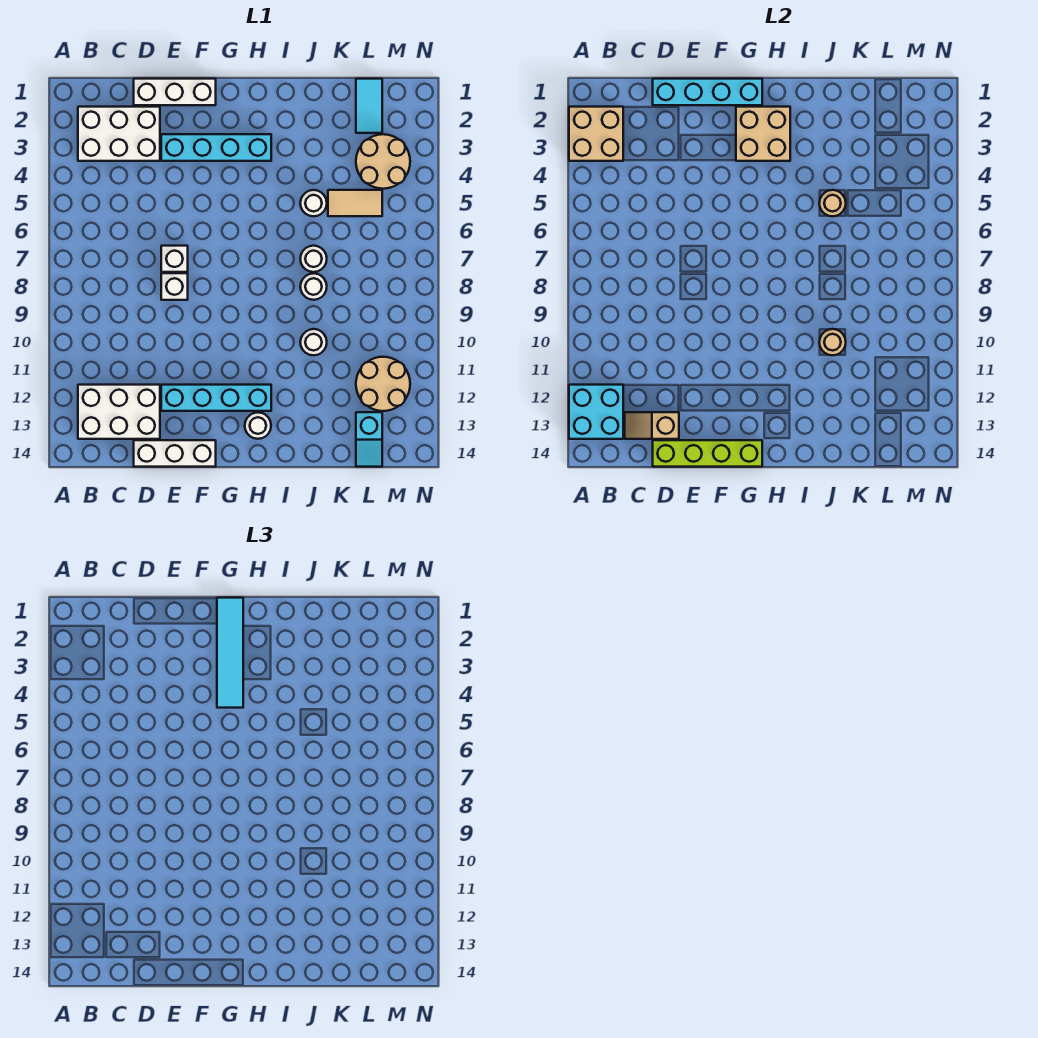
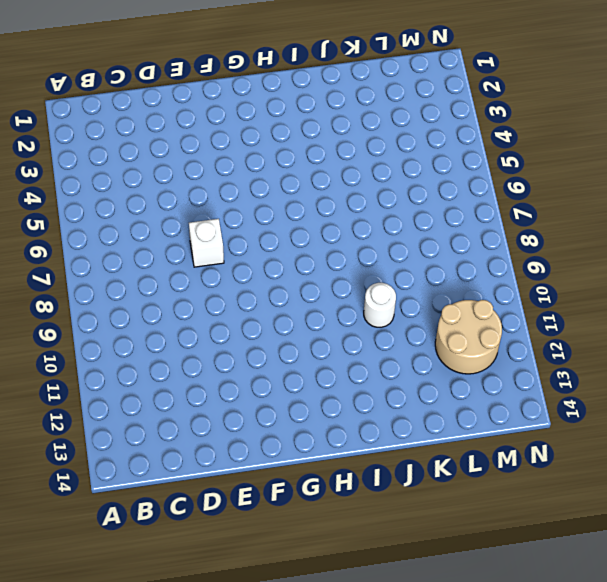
none -> white 2x3 brick [78,107,160,161]
none -> white 2x3 brick [78,385,160,439]
none -> white 1x3 brick [134,79,216,105]

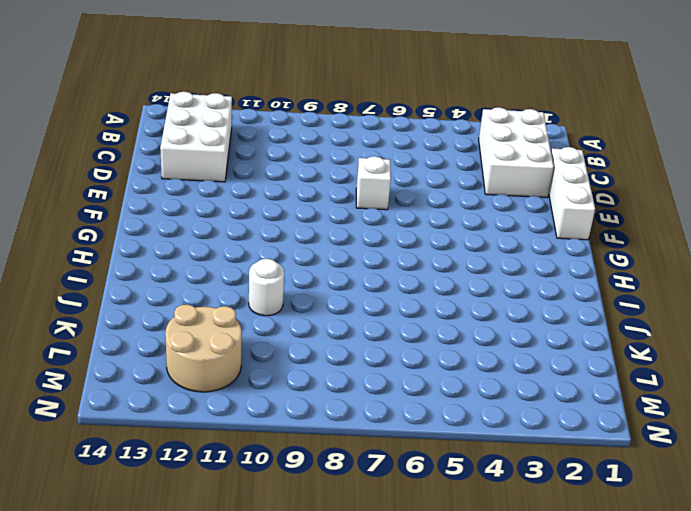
none -> white 1x3 brick [134,440,216,467]
none -> cyan 1x4 brick [161,134,271,161]
none -> white 1x1 brick [161,273,188,300]

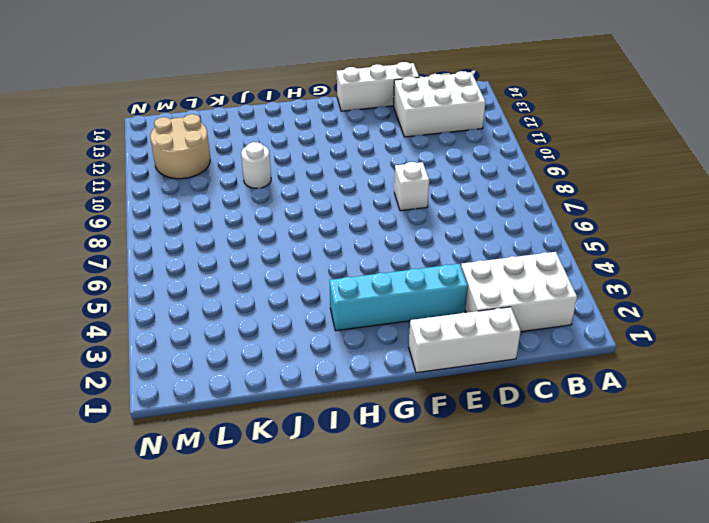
none -> white 1x1 brick [161,246,188,272]
none -> cyan 1x4 brick [161,385,271,411]
none -> white 1x1 round brick [245,413,271,439]

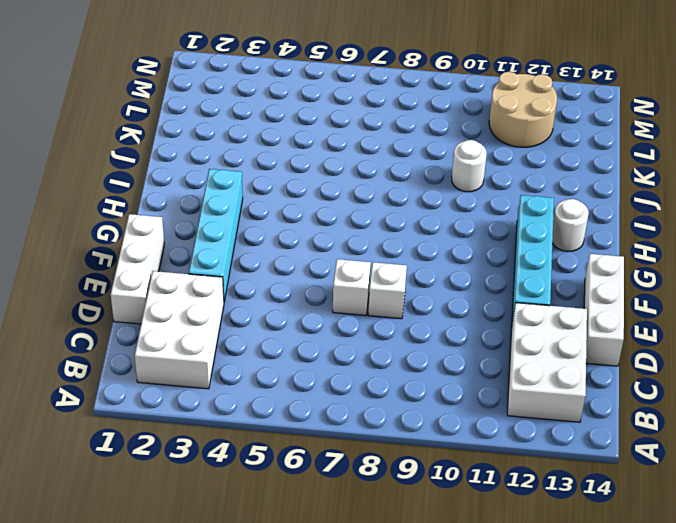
none -> white 1x1 round brick [300,190,327,216]
none -> white 1x1 round brick [300,246,327,272]
none -> white 1x1 round brick [300,273,327,300]

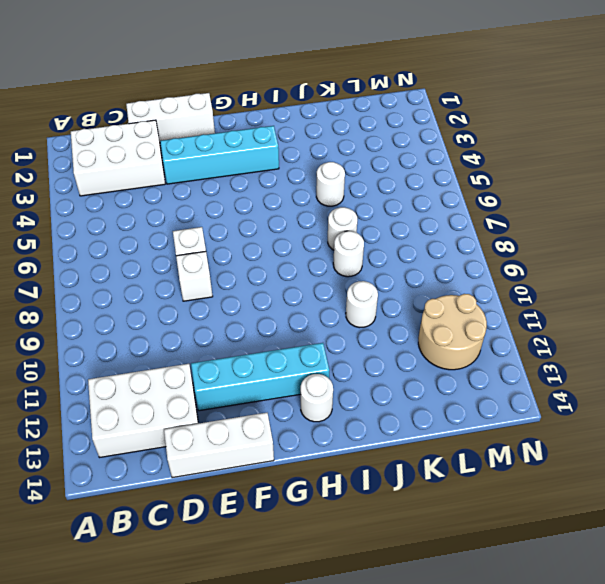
none -> tan 1x2 tile [328,190,382,216]
none -> cyan 1x2 tile [356,79,382,133]
none -> tan 2x2 round brick [356,134,410,189]

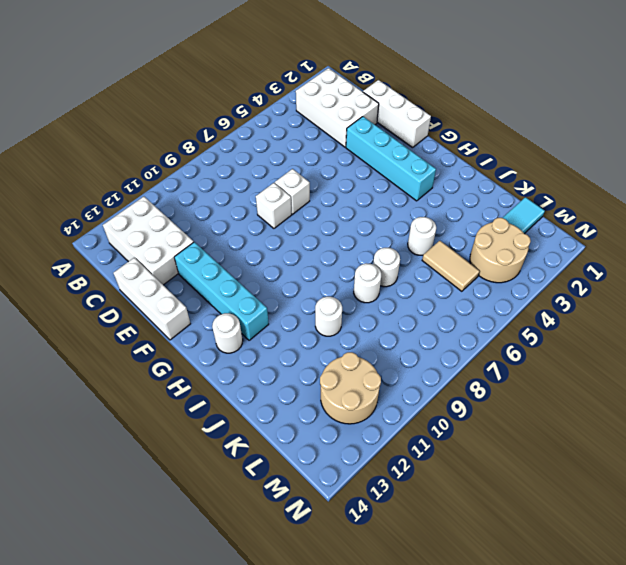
none -> cyan 1x2 slope [356,412,382,467]
none -> tan 2x2 brick [569,107,623,161]
none -> cyan 2x2 brick [569,385,623,439]

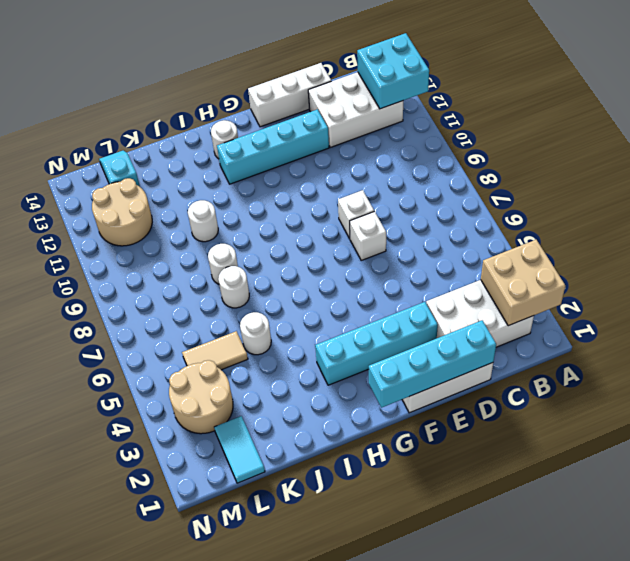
none -> tan 1x2 slope [625,412,679,439]
none -> lime 1x4 brick [653,440,762,467]
none -> tan 2x2 brick [736,107,790,161]

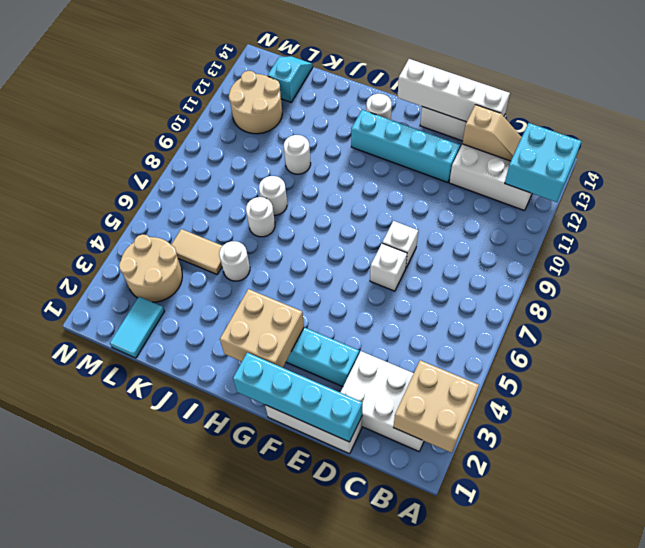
white 1x4 brick [397,59,510,122] -> lime 1x4 brick [653,440,762,467]
none -> tan 1x1 round brick [819,190,846,216]
none -> tan 1x1 round brick [819,329,846,355]
none -> cyan 1x4 tile [217,598,243,708]

